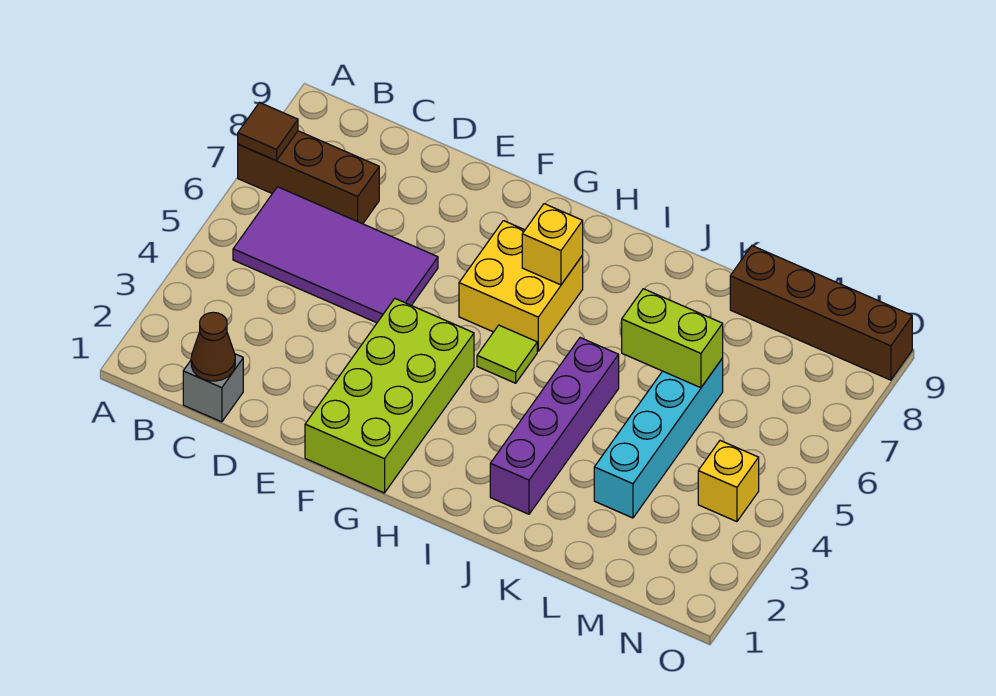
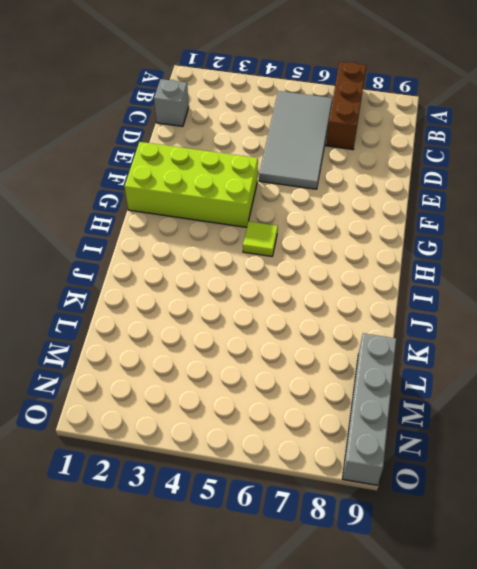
grey 2x4 tile [259,91,333,189] -> purple 2x4 tile [233,187,438,323]
grey 1x4 brick [342,333,396,485] -> brown 1x4 brick [730,246,912,380]
none -> yellow 2x2 brick [459,221,583,351]
none -> purple 1x4 brick [490,338,619,514]
none -> cyan 1x4 brick [594,358,723,518]

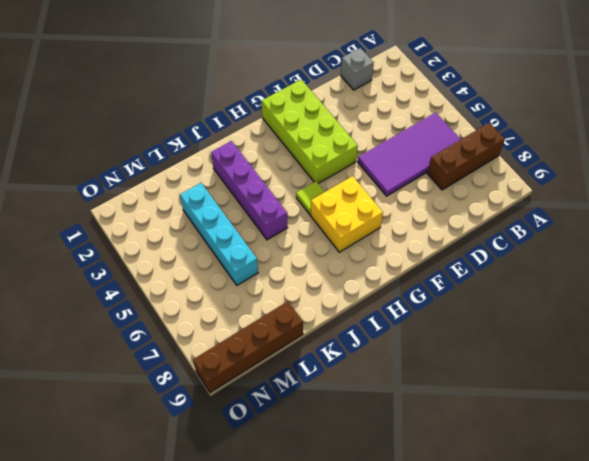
none -> yellow 1x1 brick [698,441,759,522]
none -> brown 1x1 tile [238,103,298,161]
none -> brown 1x1 cone [191,312,235,381]

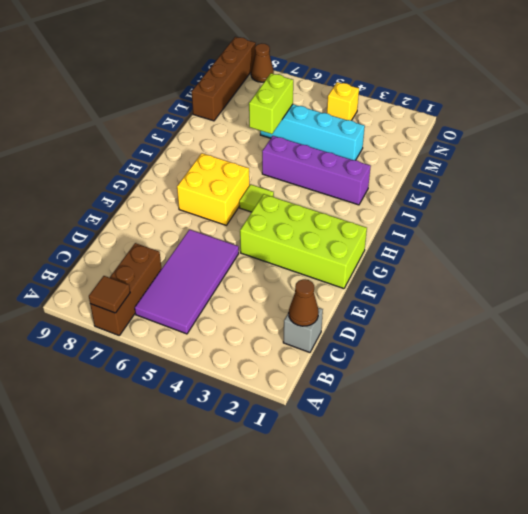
brown 1x1 cone [251,43,274,82] -> none
none -> yellow 1x1 brick [522,204,583,285]

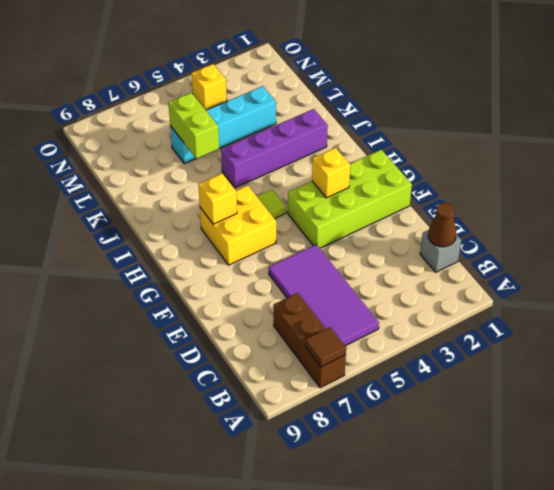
yellow 1x1 brick [312,148,350,198] -> none
none -> brown 1x4 brick [730,246,912,380]

